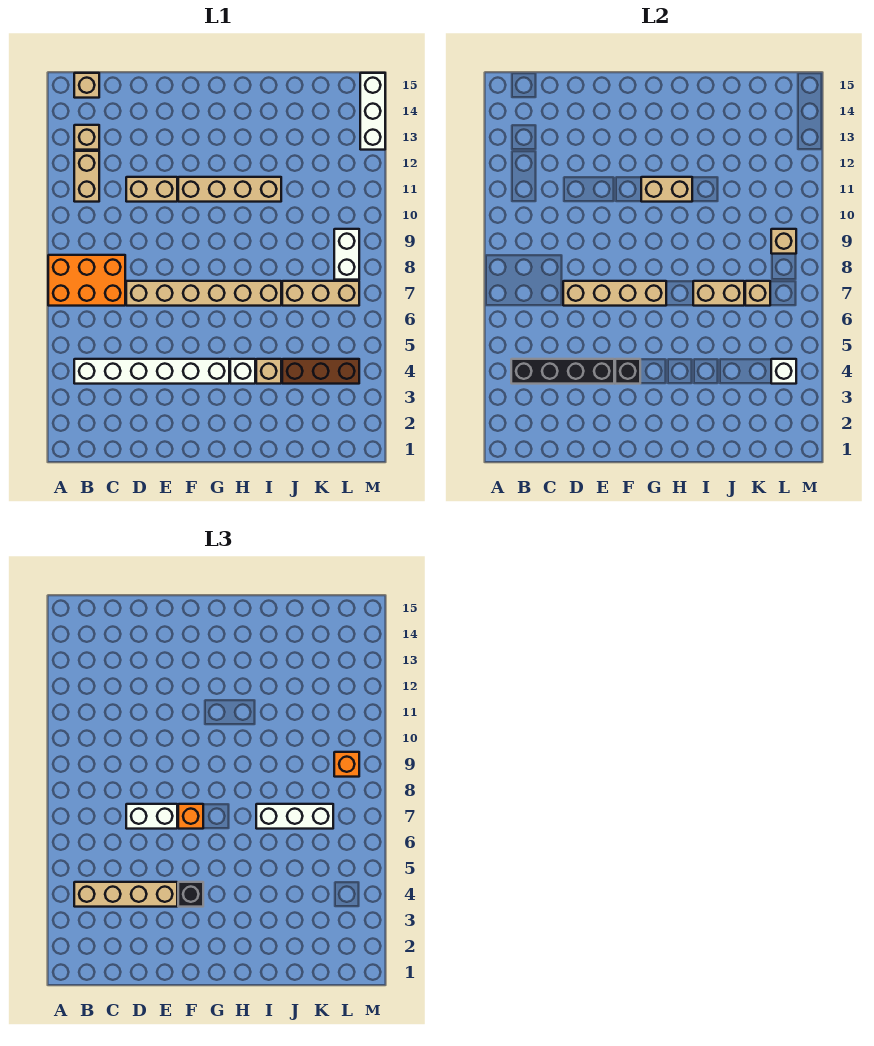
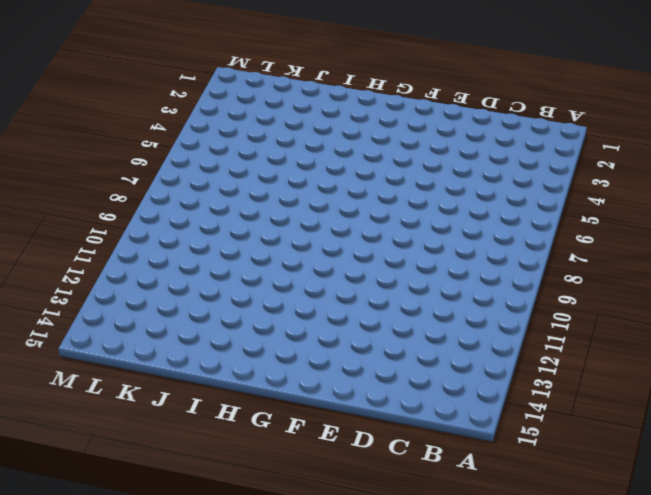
none -> orange 2x3 brick [48,255,125,306]
none -> white 1x6 brick [74,359,229,384]
none -> tan 1x2 brick [74,151,99,202]

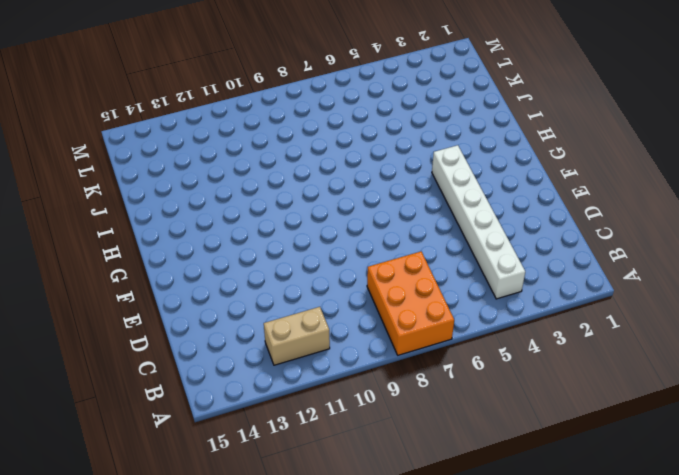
none -> tan 1x1 brick [74,125,99,150]
none -> tan 1x1 brick [74,73,99,98]
none -> tan 1x6 brick [126,281,281,306]

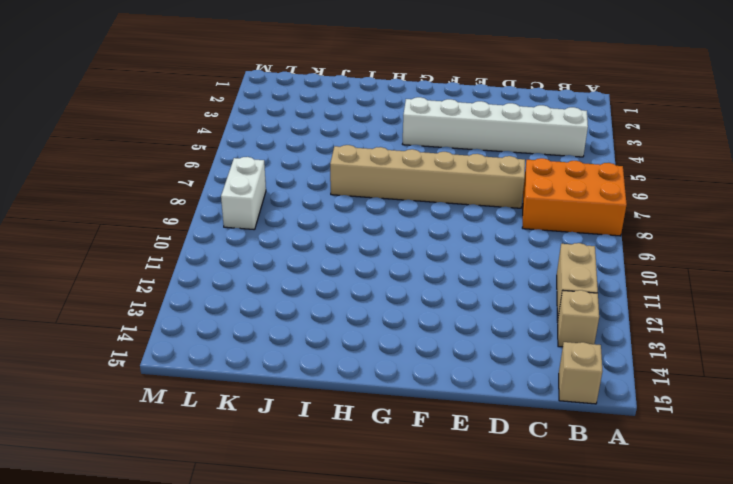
none -> tan 1x2 brick [126,177,177,202]
none -> tan 1x4 brick [178,177,281,202]
none -> white 1x1 brick [230,359,255,384]

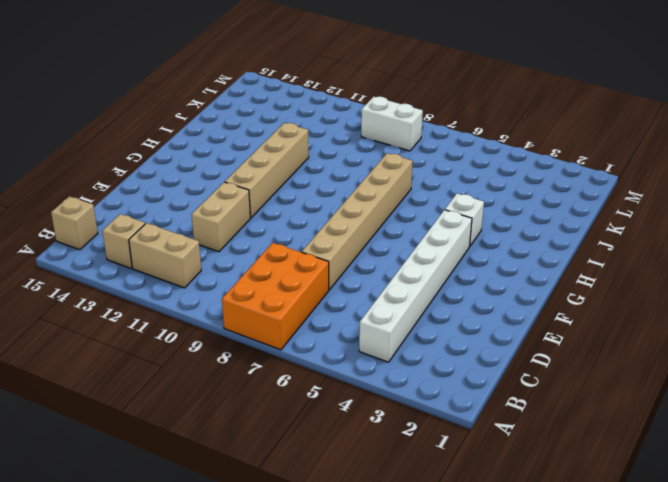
none -> tan 1x1 brick [256,359,281,384]
none -> brown 1x3 brick [282,359,359,384]
none -> tan 1x3 brick [282,281,359,306]

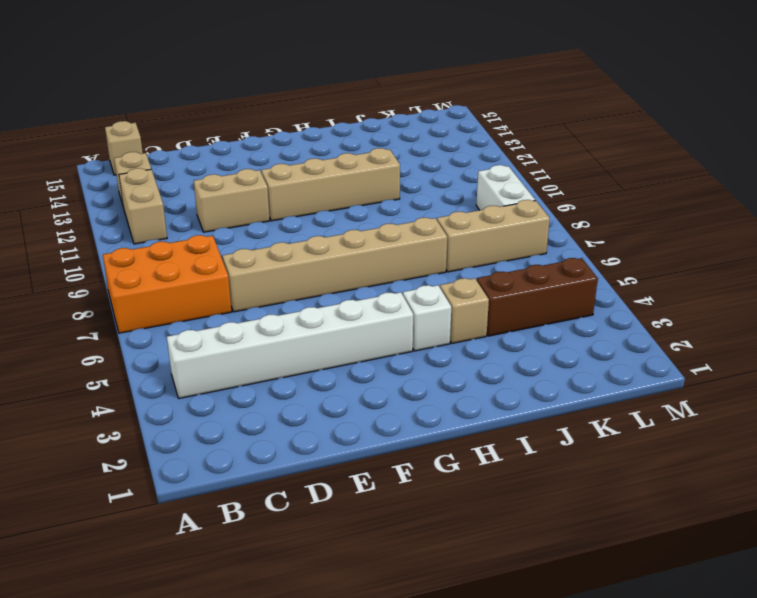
none -> white 1x3 brick [360,73,385,150]
none -> black 1x4 brick [511,359,614,384]
none -> tan 1x4 brick [563,281,666,306]

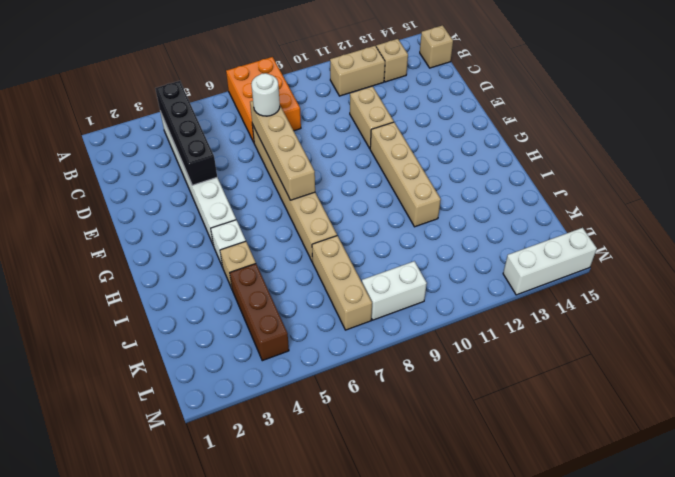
white 1x1 round brick [251,73,280,116] -> white 1x2 brick [126,804,177,829]
none -> black 1x1 brick [615,359,640,384]
none -> tan 1x2 brick [641,177,692,202]
none -> tan 1x2 brick [693,281,744,306]

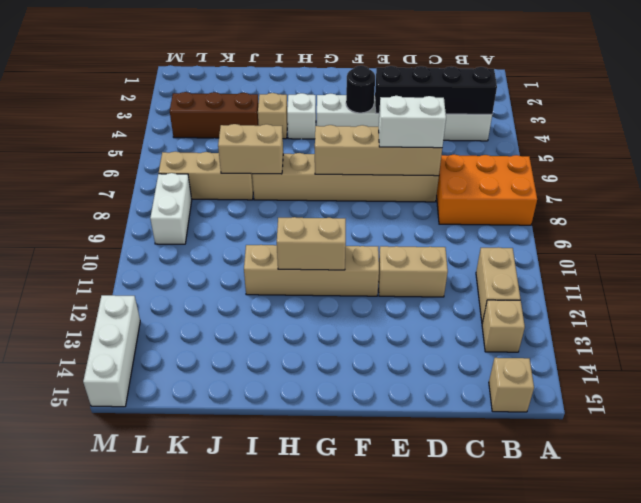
black 1x1 round brick [346,66,375,113] -> black 1x1 brick [615,359,640,384]
none -> tan 1x1 brick [745,281,770,306]
none -> white 1x1 brick [771,359,796,384]
none -> tan 1x1 brick [771,229,796,254]

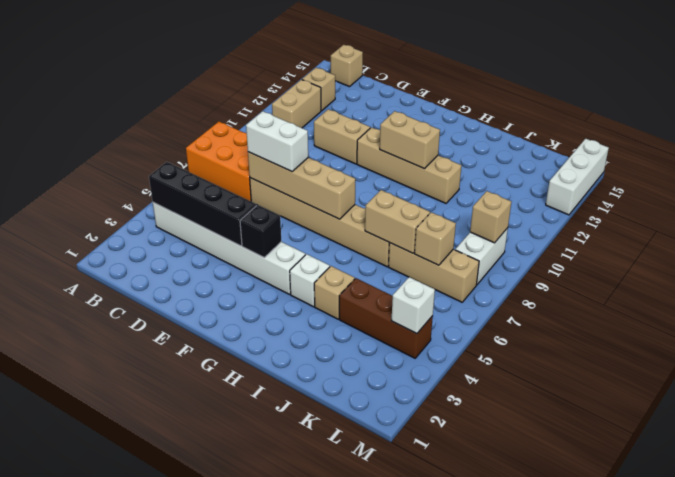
none -> tan 1x4 brick [74,882,177,907]
none -> black 1x1 brick [178,882,203,907]
none -> orange 1x1 brick [178,804,203,829]

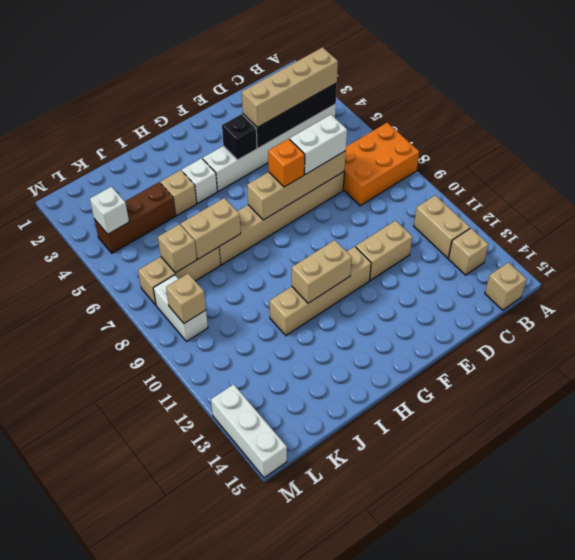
none -> black 1x1 brick [178,882,203,907]
none -> white 1x3 brick [256,804,333,829]
none -> orange 1x1 brick [334,752,359,777]

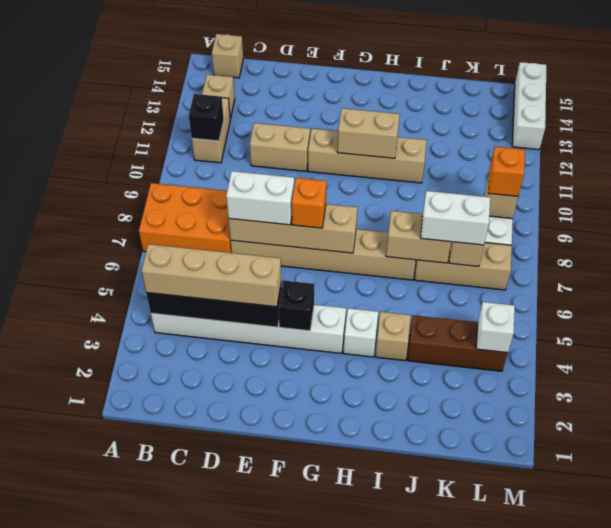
black 1x1 brick [189,94,224,141] -> black 1x1 brick moved to [178,882,203,907]
white 1x2 brick [421,191,490,245] -> white 1x3 brick [256,804,333,829]

